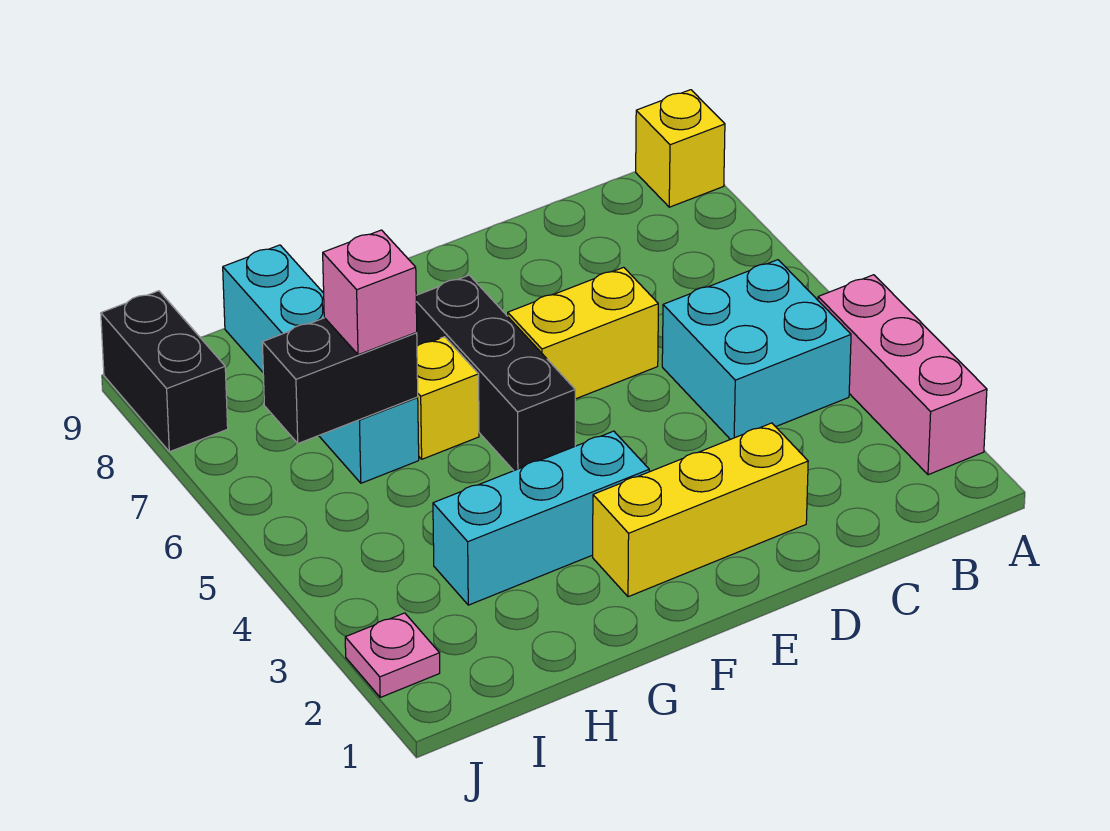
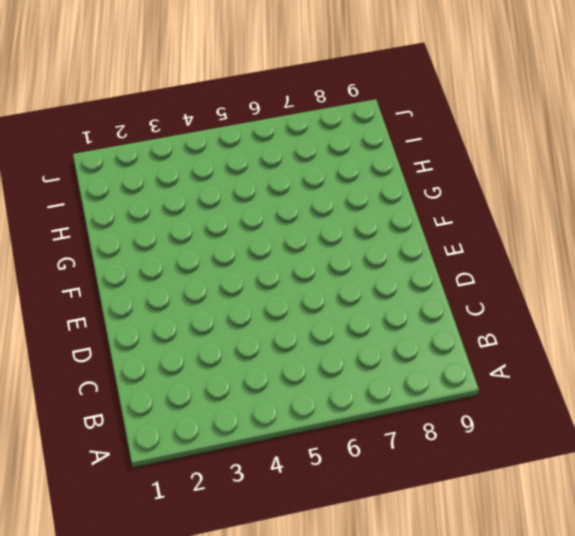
none -> pink 1x3 brick [818,275,987,475]
none -> yellow 1x1 brick [636,90,725,207]
none -> cyan 2x2 brick [662,260,851,439]

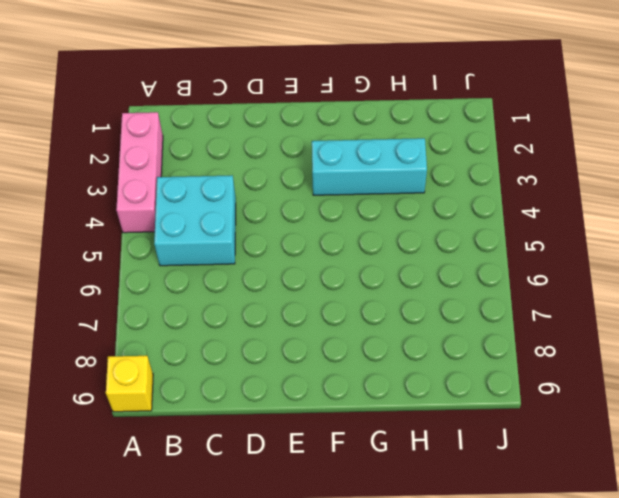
none -> yellow 1x3 brick [593,423,808,597]
none -> yellow 1x2 brick [508,267,658,399]
none -> black 1x3 brick [416,275,575,471]

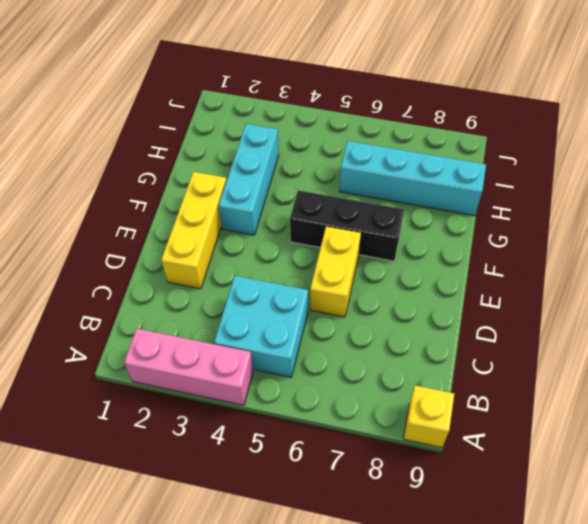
none -> yellow 1x1 brick [417,337,479,459]
none -> pink 1x1 plate [345,613,440,697]
none -> black 1x2 brick [101,291,228,452]

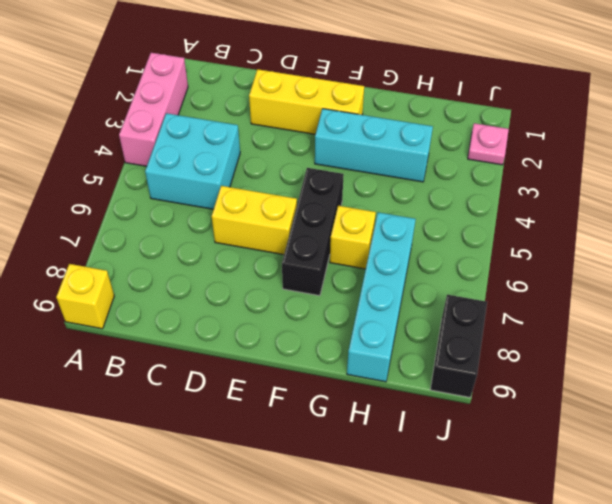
none -> black 1x2 brick [262,318,418,443]
none -> pink 1x1 brick [323,230,417,355]

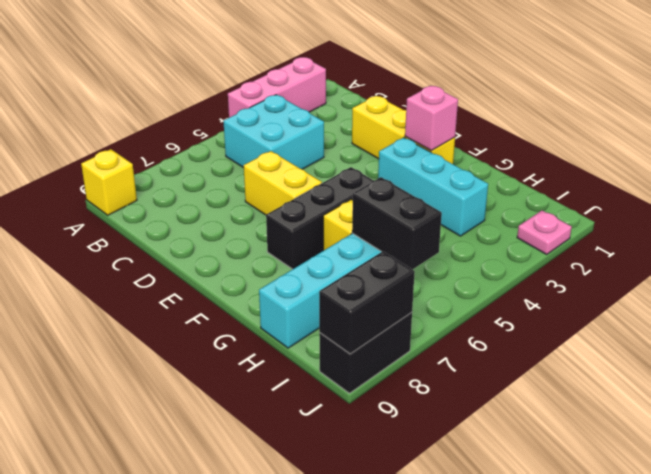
pink 1x1 brick [405,86,458,151] -> pink 1x1 brick moved to [323,230,417,355]
black 1x2 brick [319,251,415,354] -> none

